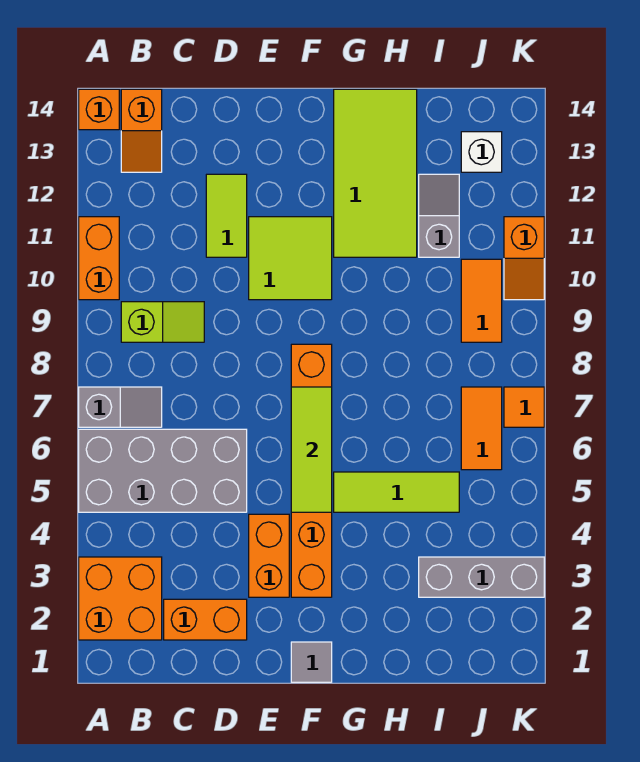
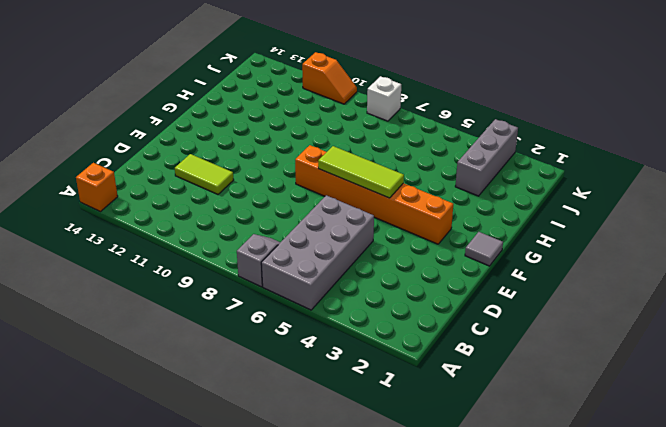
white 1x1 brick [367,76,401,121] -> white 1x1 brick moved to [461,132,502,172]
none -> orange 2x2 brick [79,557,162,640]
none -> orange 1x2 brick [79,217,119,300]
none -> lime 1x2 slope [121,302,204,342]

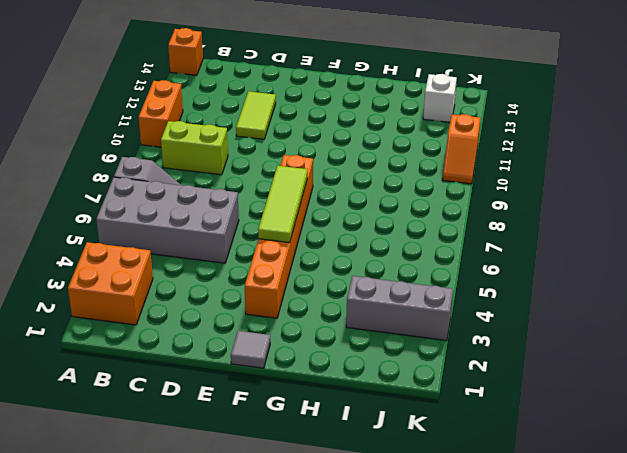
lime 1x2 brick [161,121,228,175] -> lime 1x2 slope [121,302,204,342]
none -> orange 1x2 slope [121,89,162,172]
none -> orange 1x2 brick [164,599,247,640]
none -> orange 1x2 brick [249,514,289,597]

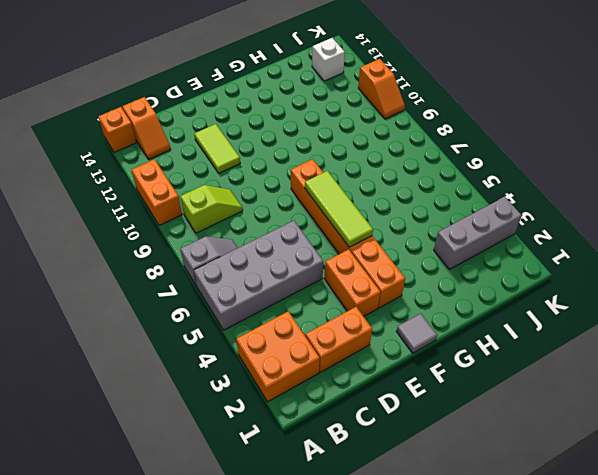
none -> lime 2x2 tile [249,217,332,300]
none -> lime 1x3 tile [334,472,459,512]
none -> lime 2x4 tile [334,89,417,257]

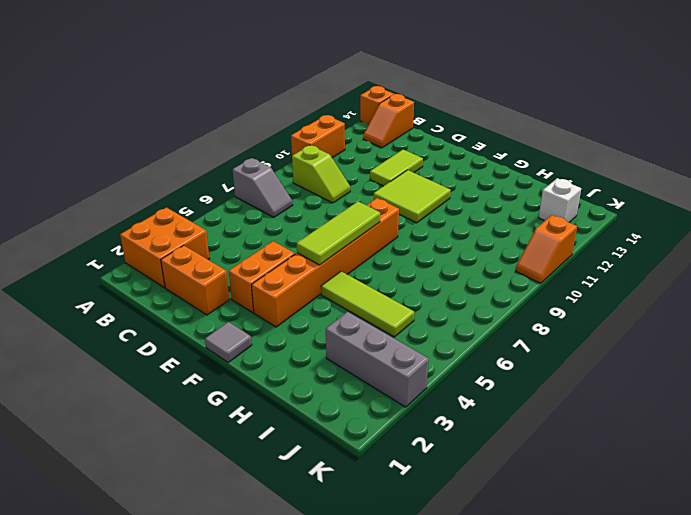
none -> grey 2x4 brick [79,429,247,512]
none -> lime 2x4 tile [334,89,417,257]
none -> grey 1x2 slope [419,174,459,257]

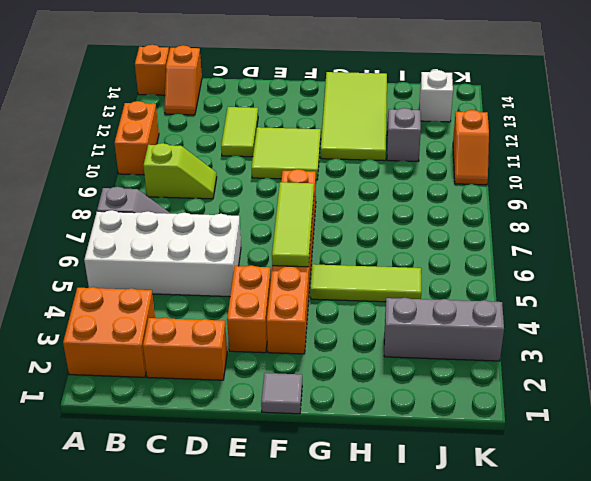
white 2x4 brick [84,210,241,297] -> grey 2x4 brick [79,429,247,512]
none -> orange 1x2 tile [461,387,502,470]
none -> orange 1x2 tile [461,259,502,342]
none -> orange 1x1 tile [504,387,544,427]

